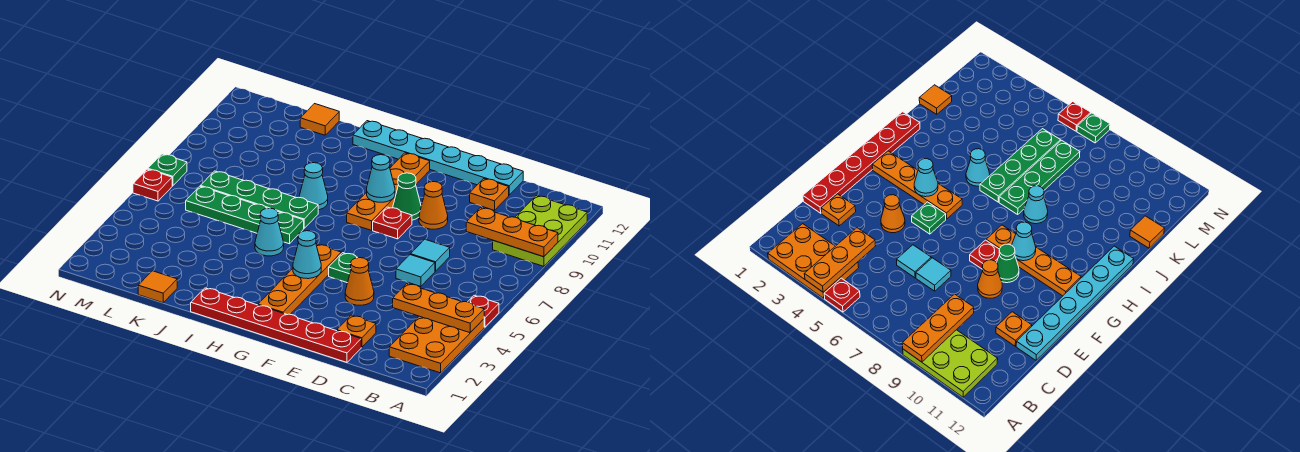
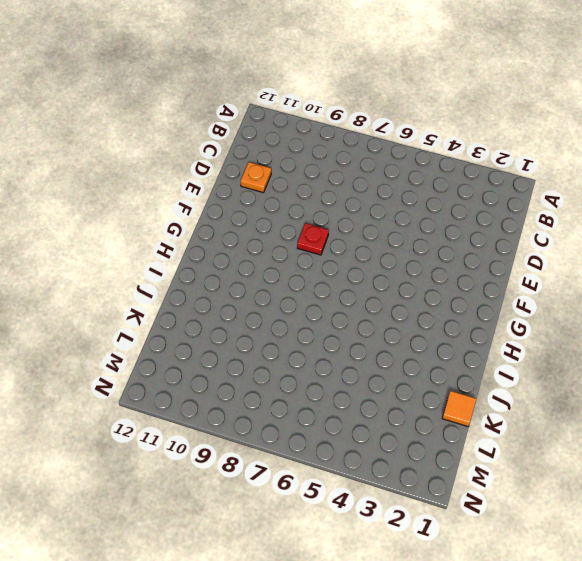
none -> orange 2x3 plate [389,316,484,373]
none -> red 1x1 plate [468,295,499,327]
none -> lime 2x3 plate [493,196,587,266]

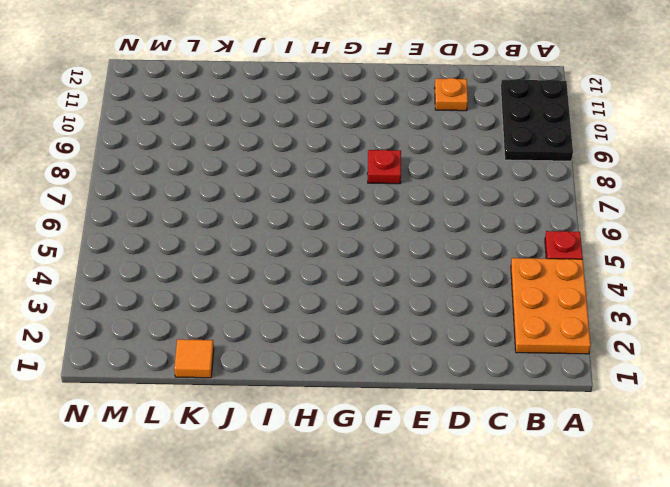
black 2x3 plate [501,79,573,161] -> lime 2x3 plate [493,196,587,266]
none -> red 1x6 plate [191,288,361,362]
none -> orange 1x1 plate [337,316,376,347]
none -> cyan 1x1 tile [396,255,435,286]

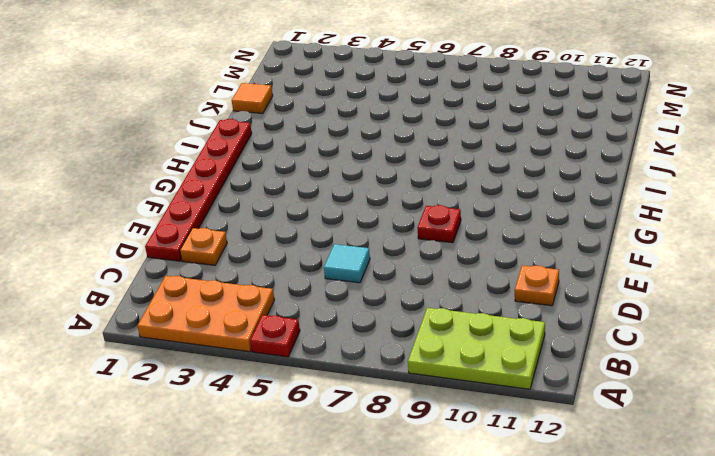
none -> cyan 1x1 tile [411,239,450,271]
none -> cyan 1x6 plate [353,121,523,195]
none -> orange 1x1 cone [345,258,374,305]

